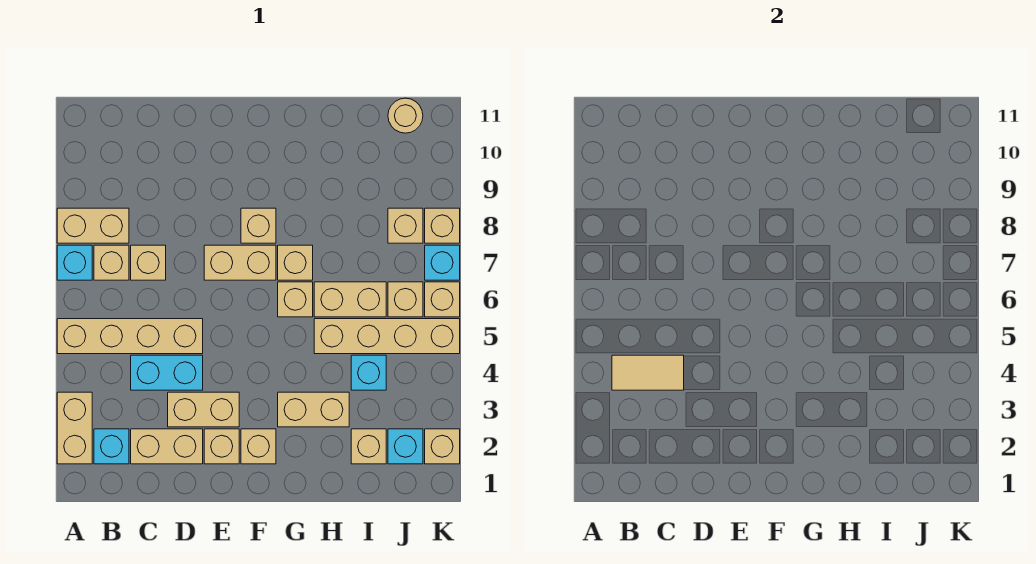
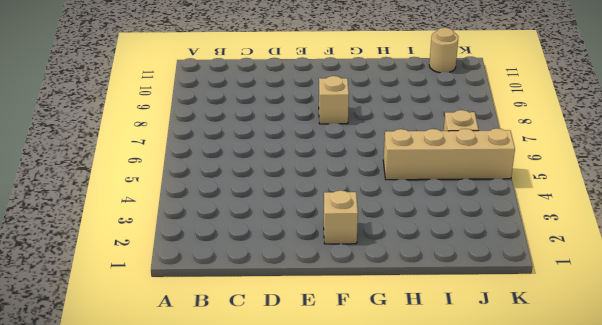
none -> tan 1x2 brick [57,392,92,464]
none -> tan 1x4 brick [57,319,203,354]
none -> cyan 1x1 brick [57,245,92,280]
none -> tan 1x2 brick [57,208,129,243]

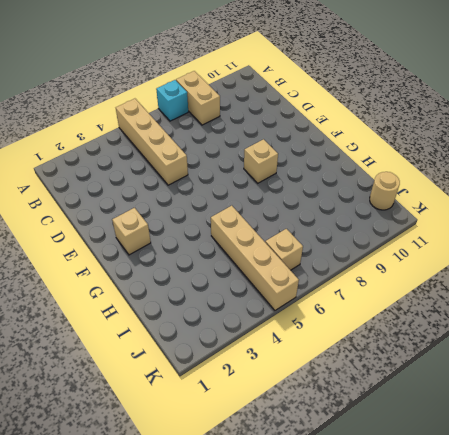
none -> tan 1x2 brick [57,392,92,464]
none -> cyan 1x1 brick [94,429,129,464]
none -> tan 1x1 brick [94,245,129,280]
none -> tan 1x2 brick [131,429,203,464]

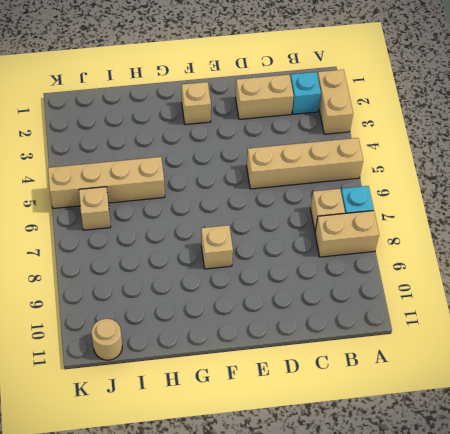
none -> cyan 1x2 brick [131,355,203,390]
none -> tan 1x1 brick [131,245,166,280]
none -> tan 1x2 brick [168,392,239,427]
none -> tan 1x1 brick [204,429,239,464]

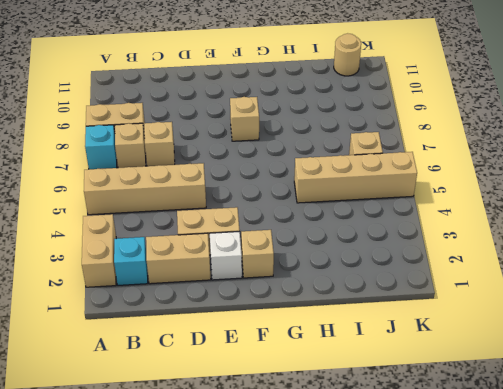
white 1x1 brick [210,231,242,280] -> tan 1x1 brick [204,429,239,464]
none -> cyan 1x2 brick [131,355,203,390]
none -> tan 1x2 brick [204,245,276,280]
none -> tan 1x2 brick [278,392,349,427]
none -> tan 1x1 brick [278,282,313,317]

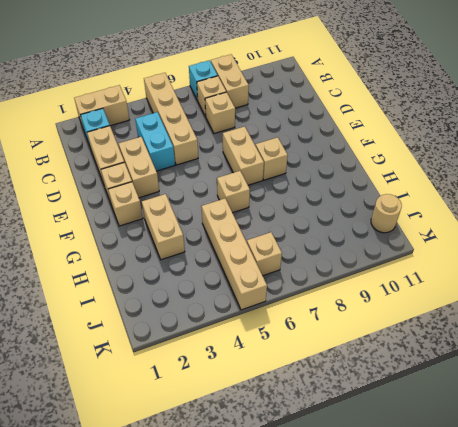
none -> tan 1x1 brick [278,245,313,280]
none -> tan 1x2 brick [314,282,386,317]
none -> tan 1x1 brick [351,429,386,464]
none -> cyan 1x1 brick [351,355,386,390]

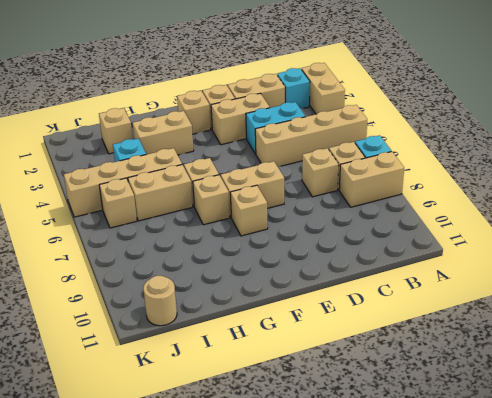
none -> cyan 1x1 brick [388,429,423,464]
none -> tan 1x1 brick [388,208,423,243]
none -> tan 1x1 brick [425,429,460,464]
none -> tan 1x1 brick [425,282,460,317]

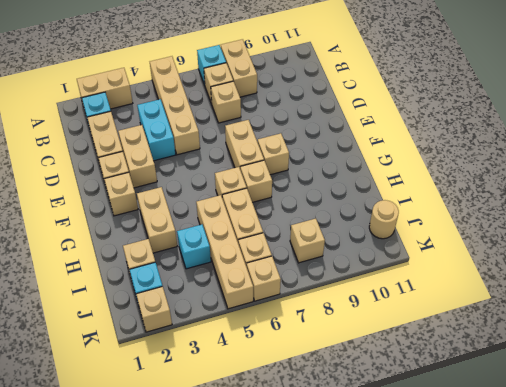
none -> cyan 1x1 brick [425,245,460,280]
none -> tan 1x1 brick [425,208,460,243]
none -> tan 1x2 tile [612,355,684,390]

